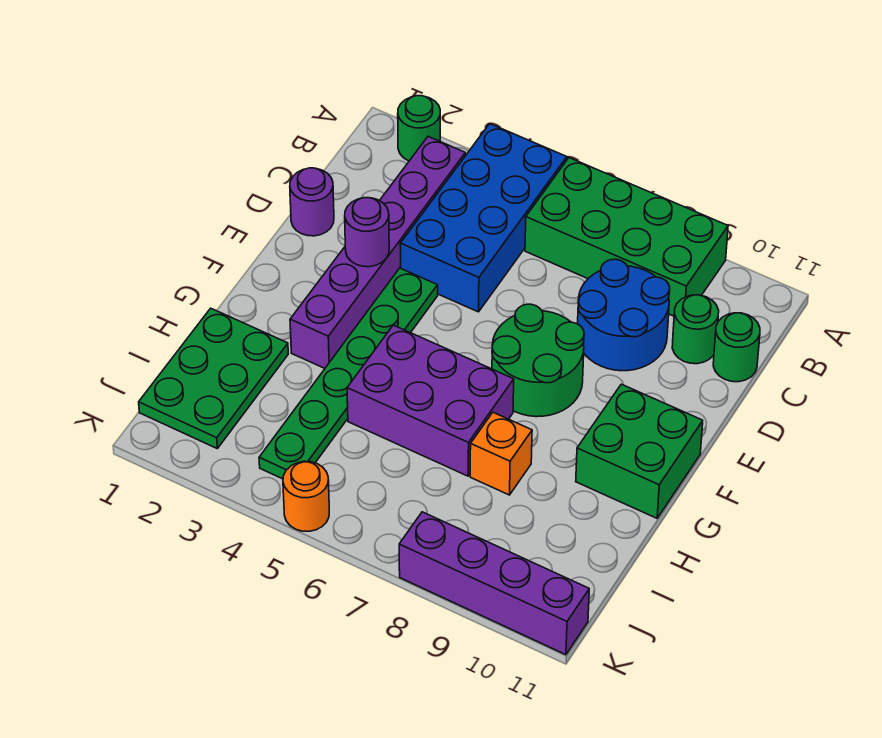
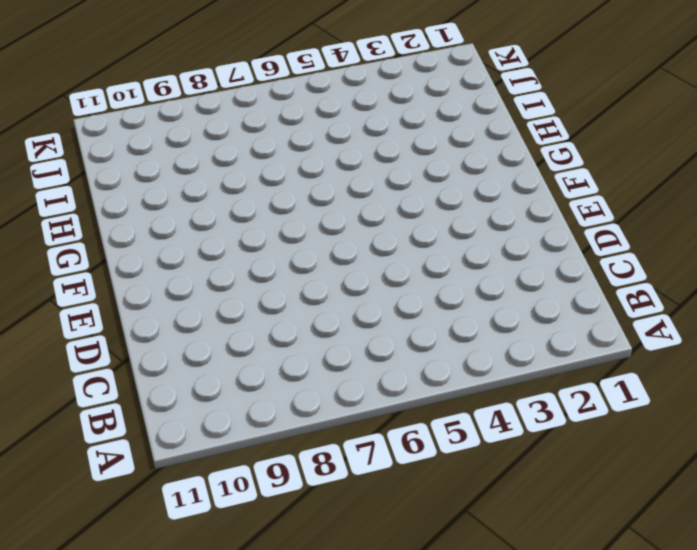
none -> green 1x1 round brick [398,96,440,161]
none -> blue 2x4 brick [400,124,567,312]
none -> green 2x4 brick [525,158,728,316]

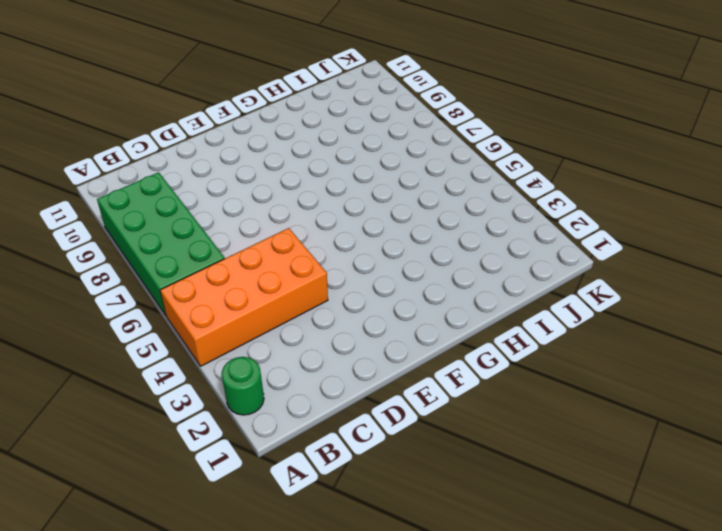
orange 2x4 brick [160,228,328,366] -> blue 2x4 brick [400,124,567,312]
none -> purple 1x6 brick [290,137,465,368]
none -> blue 2x2 round brick [578,259,670,371]
none -> green 1x1 round brick [672,295,719,364]

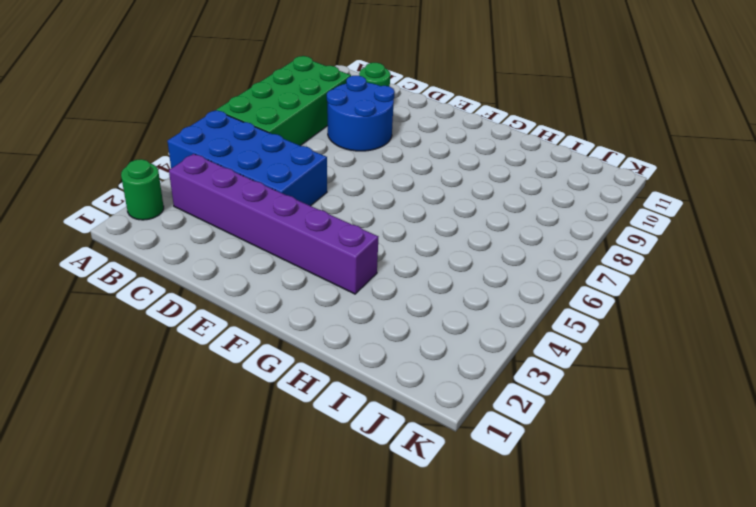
none -> green 1x1 round brick [713,313,760,382]
none -> purple 1x1 round brick [290,168,334,236]
none -> green 1x6 plate [259,268,438,479]

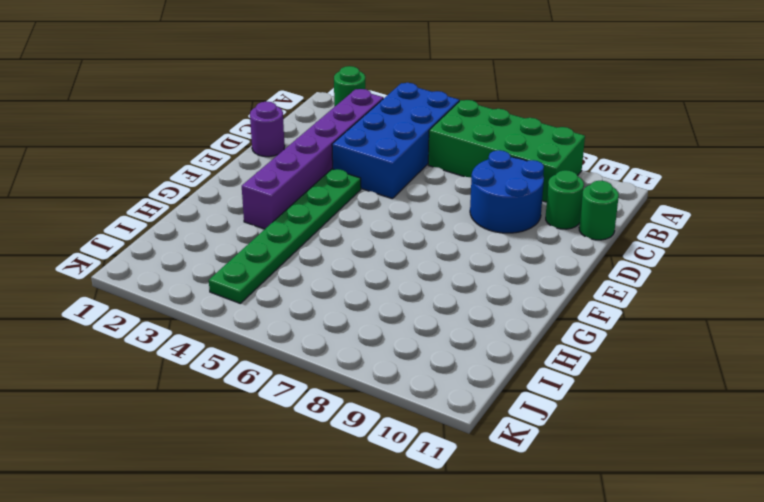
none -> green 2x2 round brick [492,304,584,417]
none -> green 2x2 brick [576,384,703,518]
none -> purple 2x3 brick [347,325,514,476]

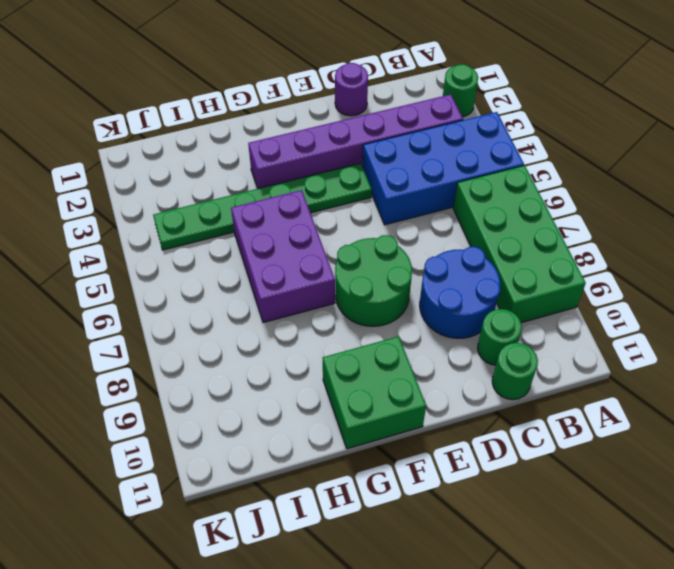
none -> green 2x3 plate [139,308,288,448]
none -> orange 1x1 brick [470,413,532,495]
none -> orange 1x1 round brick [283,461,329,531]

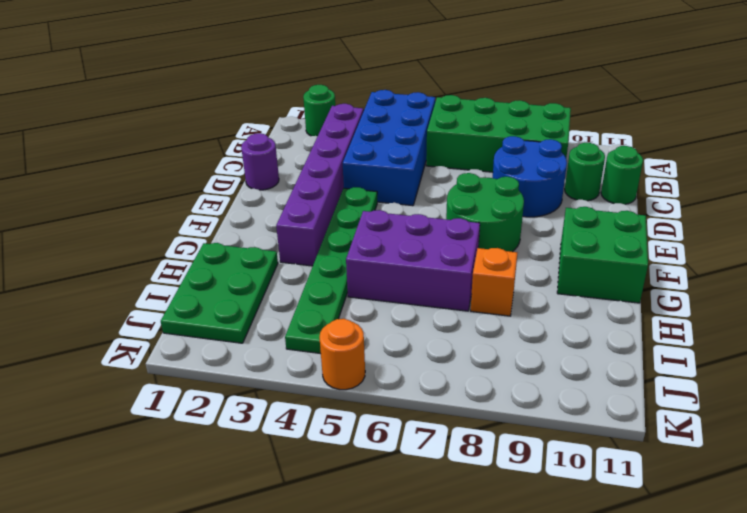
none -> purple 1x4 brick [399,512,589,655]
none -> purple 1x1 round brick [345,198,389,267]

